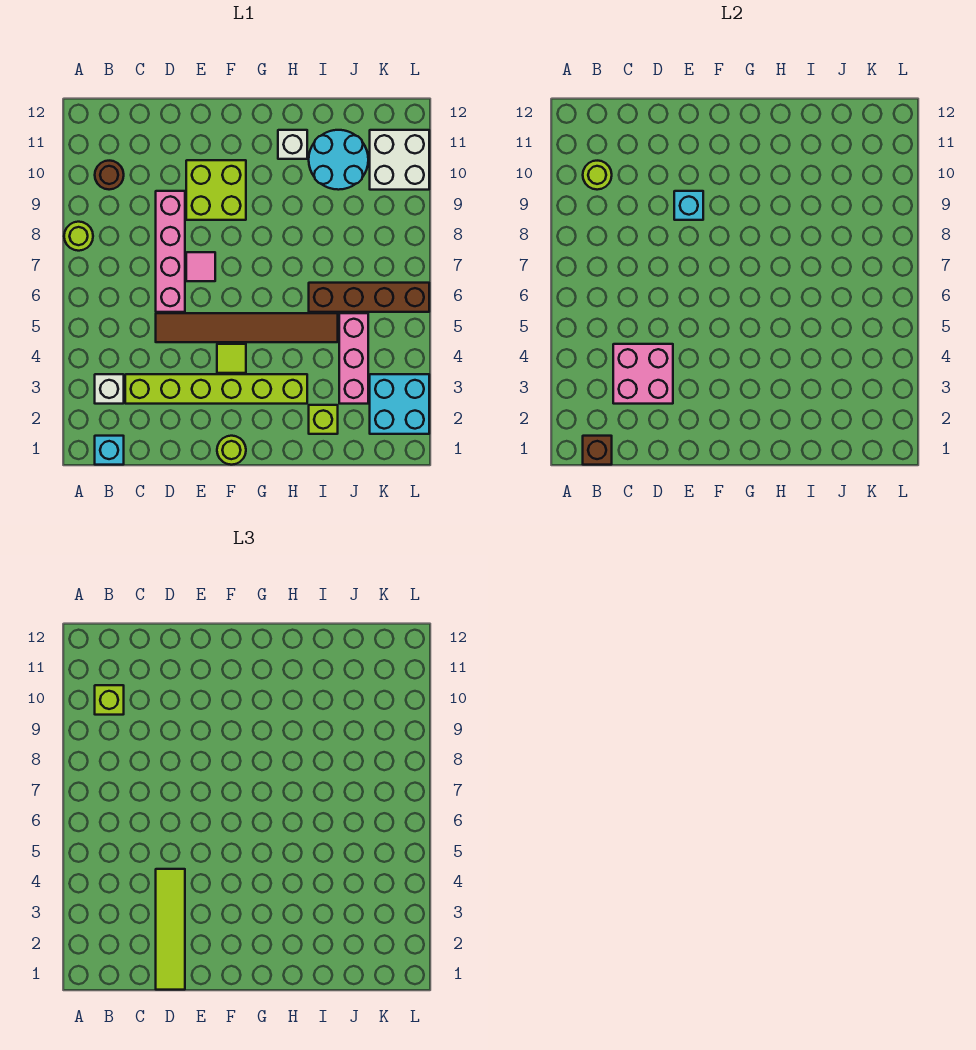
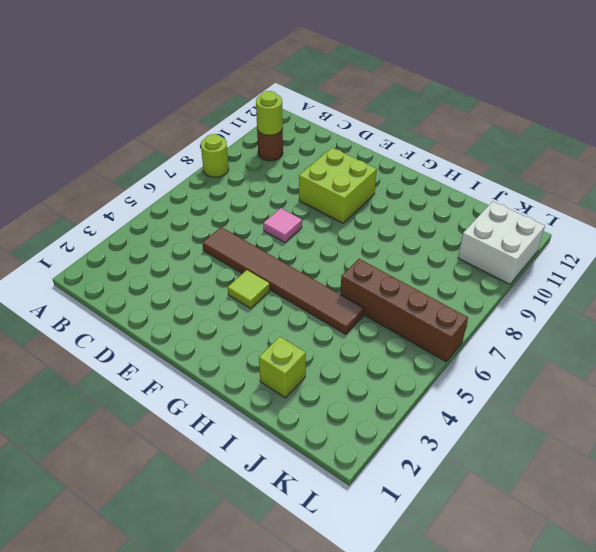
none -> cyan 1x1 brick [95,436,124,465]
none -> white 1x1 brick [95,374,124,404]
none -> lime 1x6 brick [125,374,307,404]

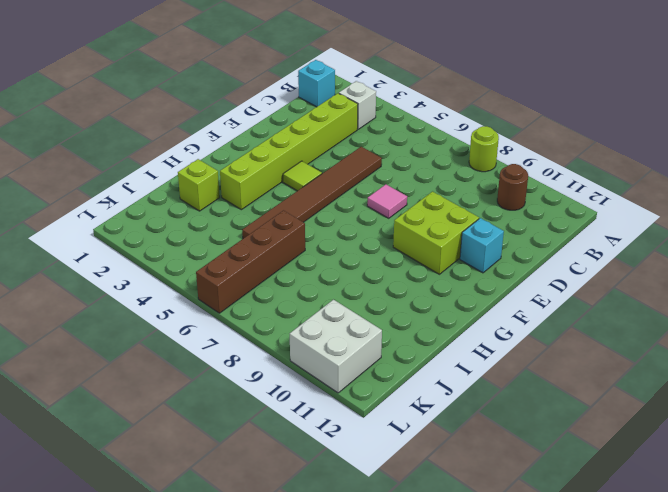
cyan 1x1 brick [460,218,504,273] -> cyan 1x1 brick moved to [674,191,703,220]
none -> pink 1x4 brick [156,191,185,312]
none -> lime 1x1 round brick [217,436,246,465]
none -> white 1x1 brick [278,130,307,159]

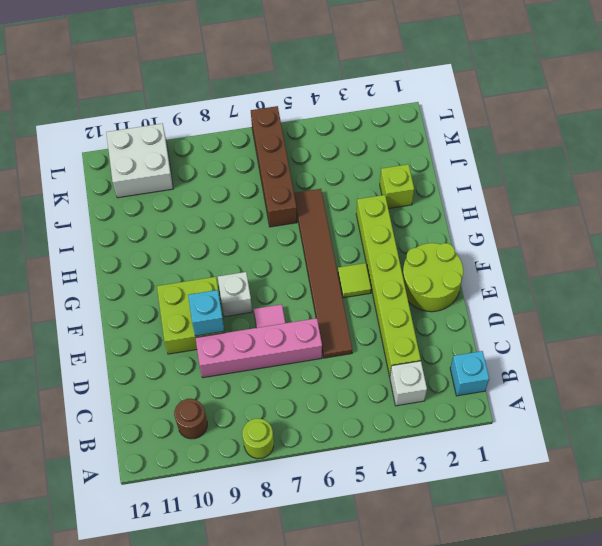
lime 2x2 round brick [402,243,463,312] -> lime 1x1 round brick [217,436,246,465]
white 1x1 brick [218,272,252,317] -> white 1x1 brick moved to [278,130,307,159]
none -> cyan 2x2 round brick [309,130,368,190]
none -> pink 1x3 brick [339,313,368,404]
none -> cyan 2x2 brick [370,374,429,434]

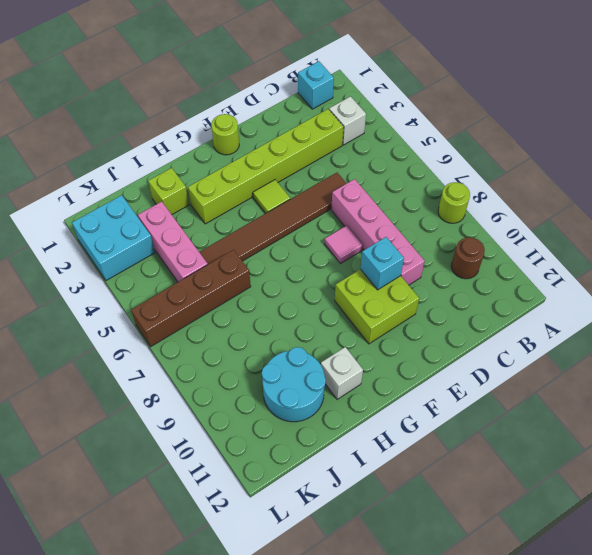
none -> white 2x2 brick [370,130,429,190]
none -> brown 1x1 brick [583,436,612,465]
none -> lime 1x1 round brick [583,161,612,190]

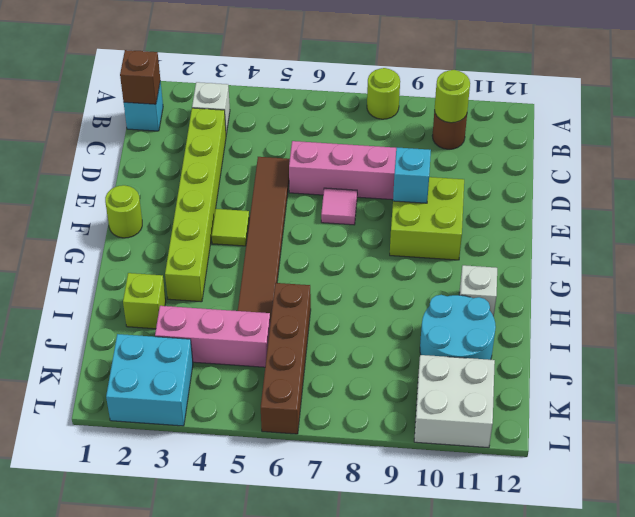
none -> pink 2x2 brick [613,344,673,404]
none -> lime 1x1 brick [95,685,124,715]
none -> lime 1x4 tile [156,869,185,990]

